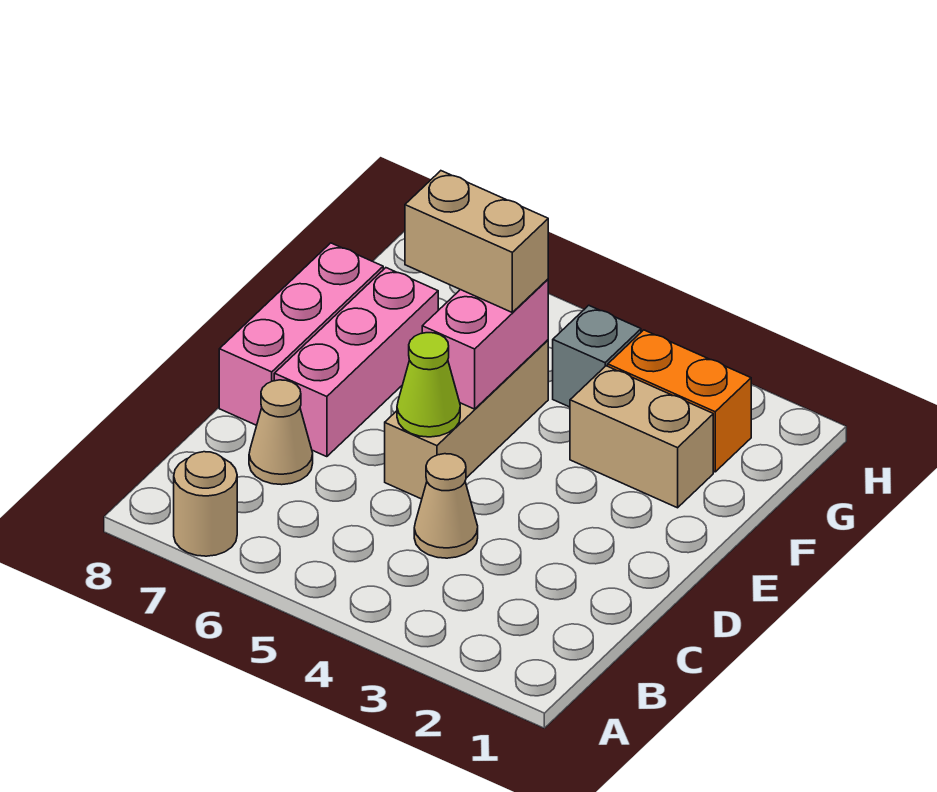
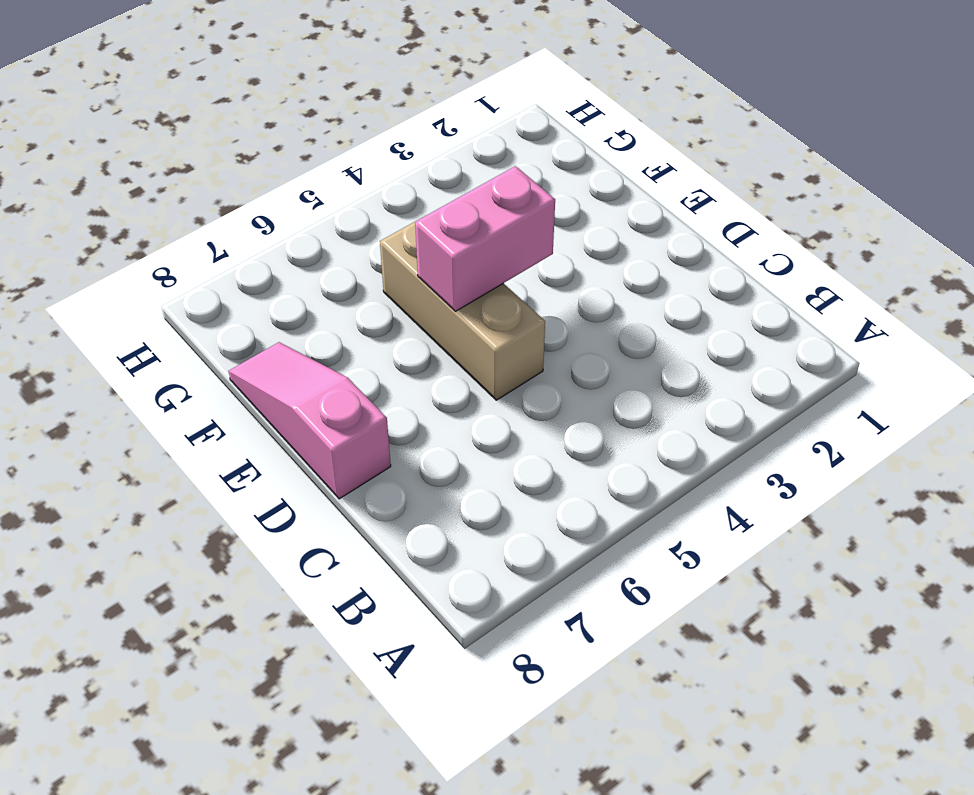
pink 1x3 slope [229,342,391,499] -> pink 1x3 brick [219,243,383,425]
pink 1x2 brick [415,166,555,311] -> pink 1x2 brick turned to [422,279,548,409]
none -> tan 1x1 round brick [174,452,237,556]
none -> tan 1x1 cone [414,454,478,558]
none -> tan 1x1 cone [249,380,313,485]

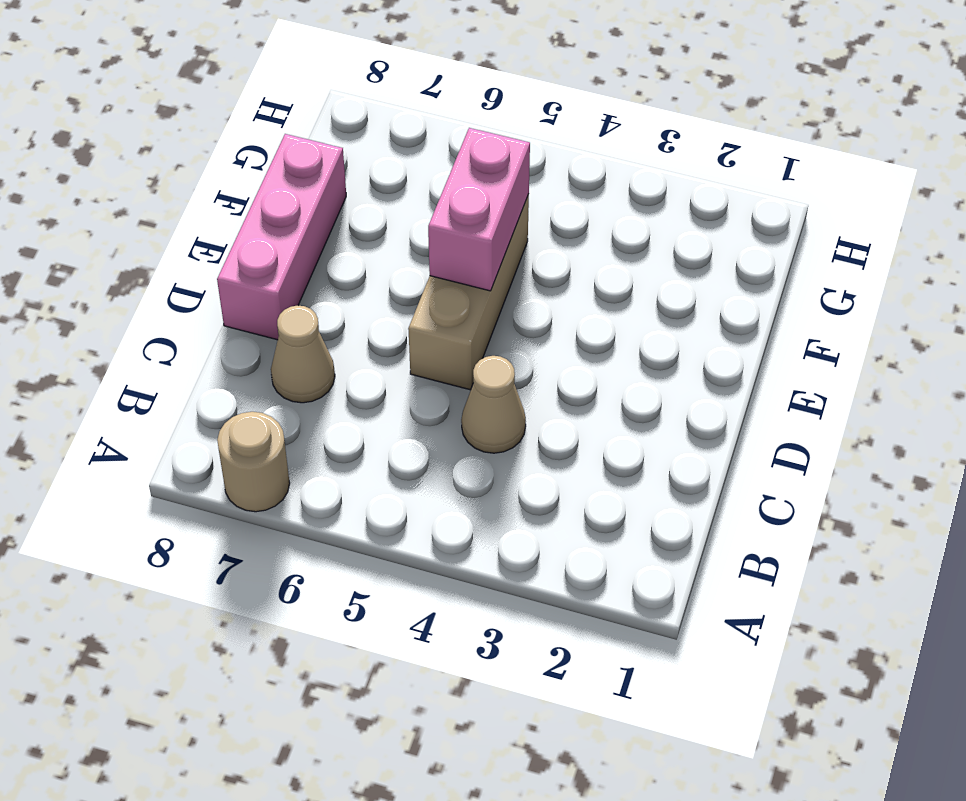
none -> pink 1x3 brick [274,268,438,457]
none -> tan 1x2 brick [570,366,713,508]
none -> orange 1x2 brick [608,330,751,472]

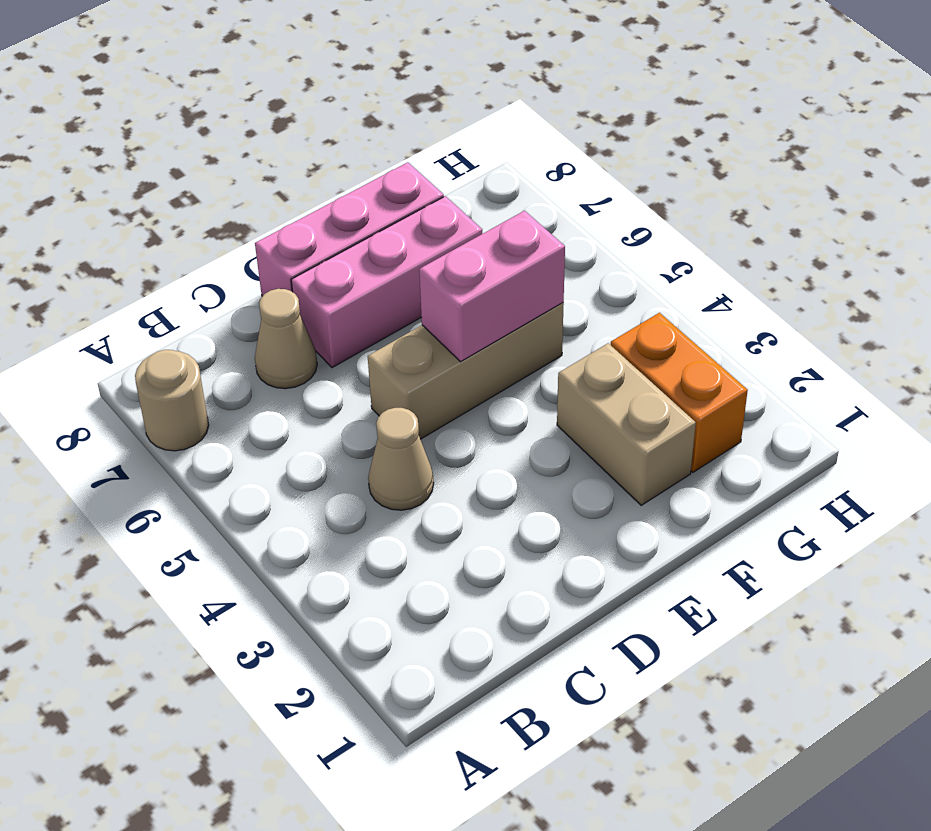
none -> grey 1x1 brick [553,305,641,407]
none -> lime 1x1 cone [397,333,460,437]
none -> tan 1x2 brick [405,171,548,312]

